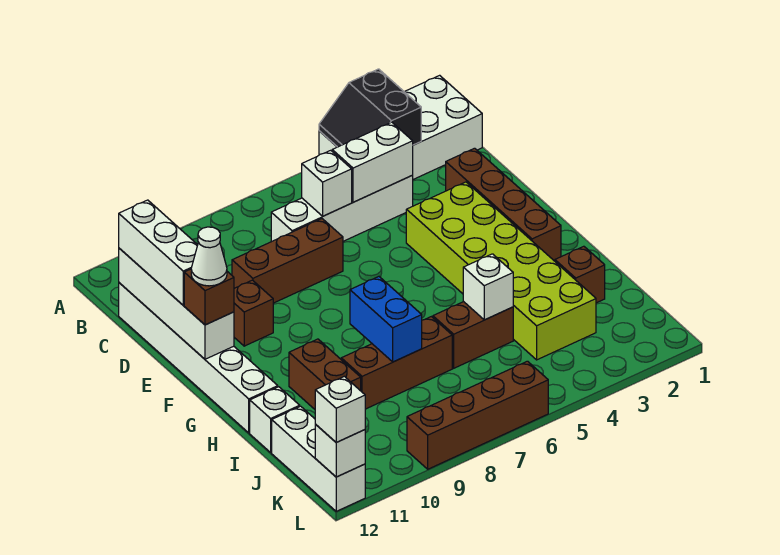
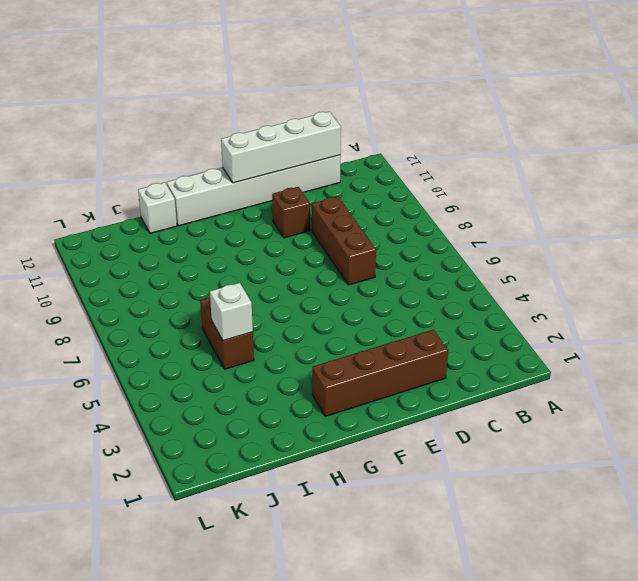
none -> white 2x4 brick [319,75,482,179]
none -> white 1x4 brick [271,176,413,242]
none -> lime 2x6 brick [406,182,596,360]

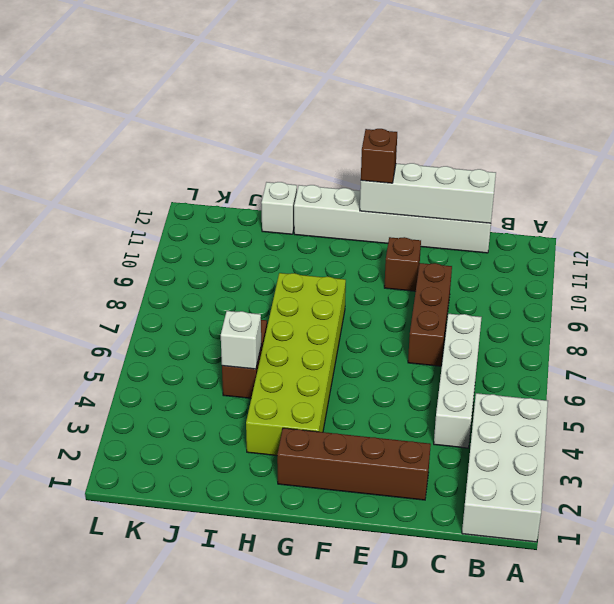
lime 2x6 brick [246,273,346,456] -> lime 2x6 brick turned to [406,182,596,360]
none -> brown 1x2 brick [289,339,361,409]
none -> brown 1x1 brick [555,246,605,303]
none -> brown 1x3 brick [341,317,452,409]

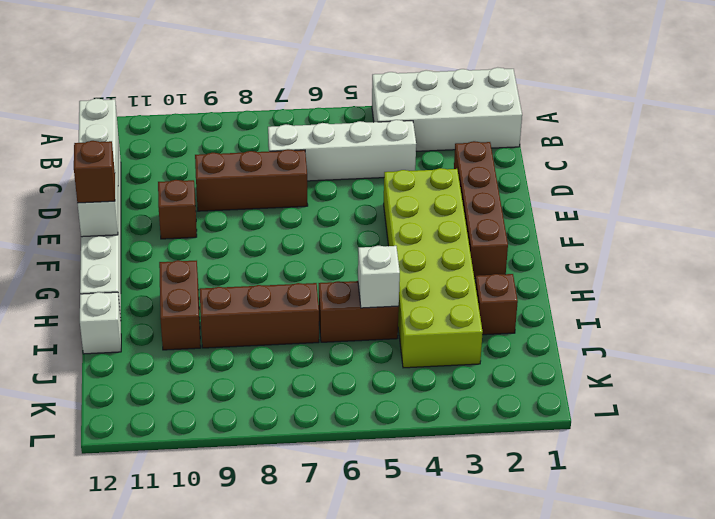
none -> white 1x3 brick [272,406,365,511]
none -> brown 1x4 brick [407,361,548,469]
none -> black 2x2 slope [319,69,421,147]

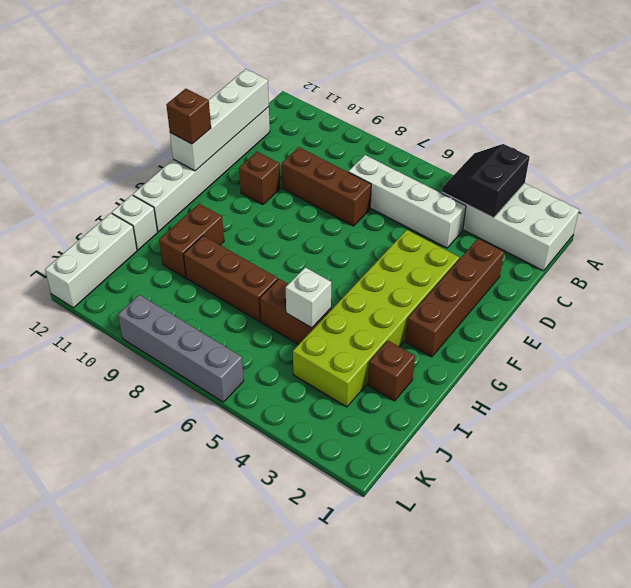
grey 1x4 brick [118,295,244,402] -> brown 1x4 brick [407,361,548,469]
none -> white 1x2 brick [332,122,413,202]
none -> white 1x1 brick [302,150,352,216]
none -> blue 1x2 brick [350,277,422,362]

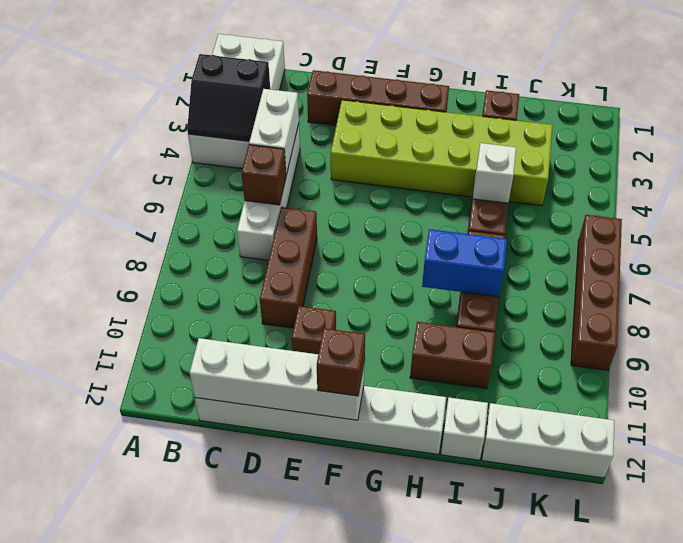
brown 1x1 brick [242,145,286,205] -> white 1x1 brick [302,150,352,216]
none -> white 1x1 brick [315,425,365,477]
none -> white 1x3 brick [119,200,198,305]
none -> white 1x1 brick [315,376,365,442]

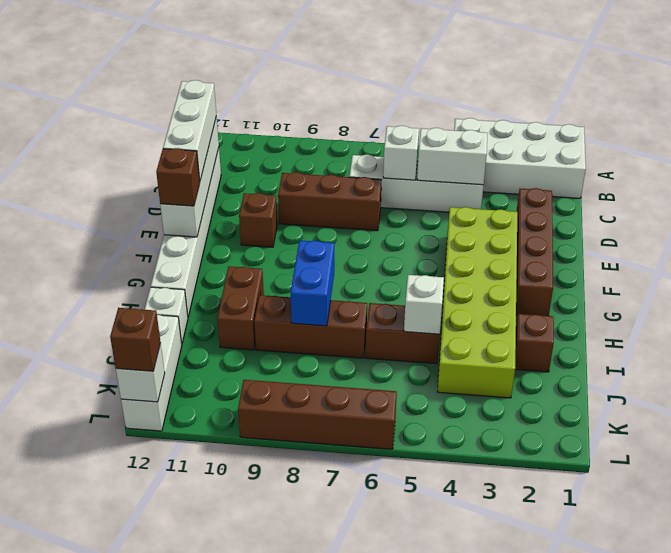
brown 1x1 brick [110,308,161,371] -> white 1x1 brick [315,376,365,442]
none -> black 2x2 slope [319,69,421,147]
none -> white 1x1 cone [191,227,227,286]

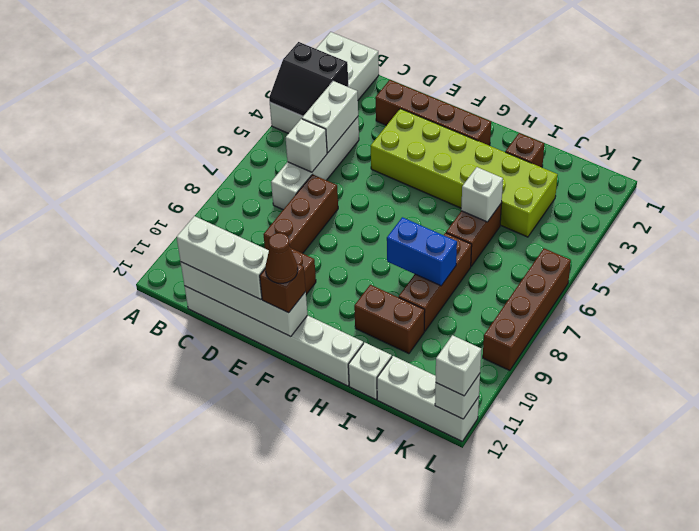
brown 1x1 cone [265,233,298,283] -> white 1x1 cone [191,227,227,286]

